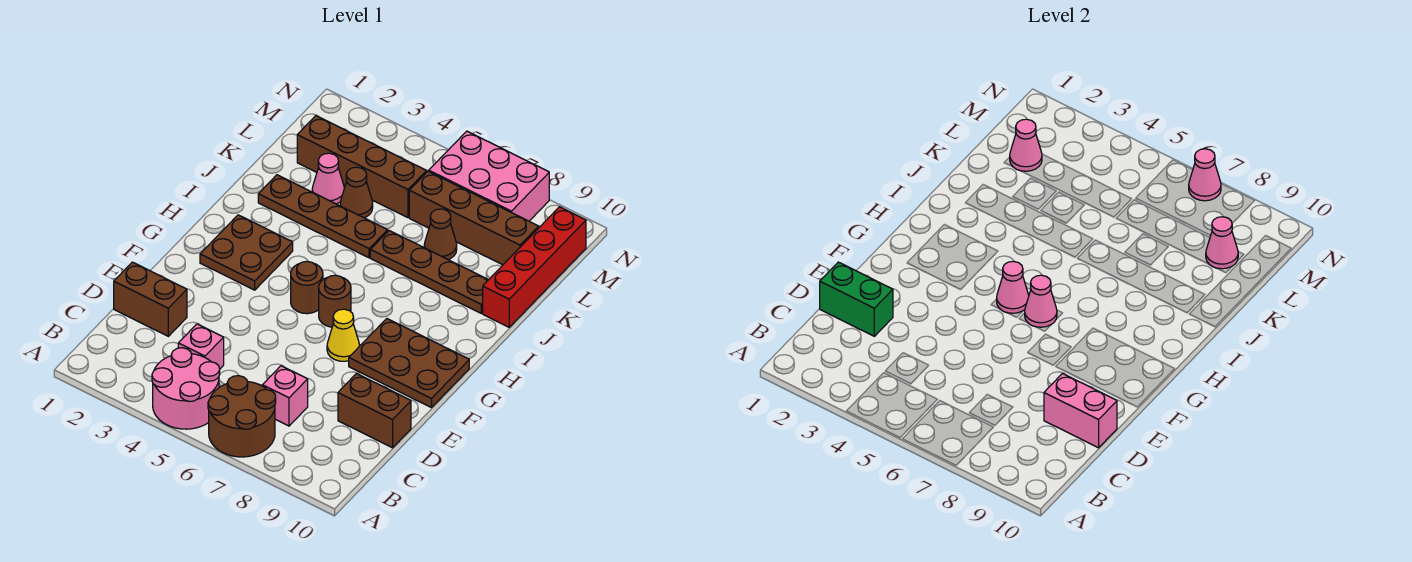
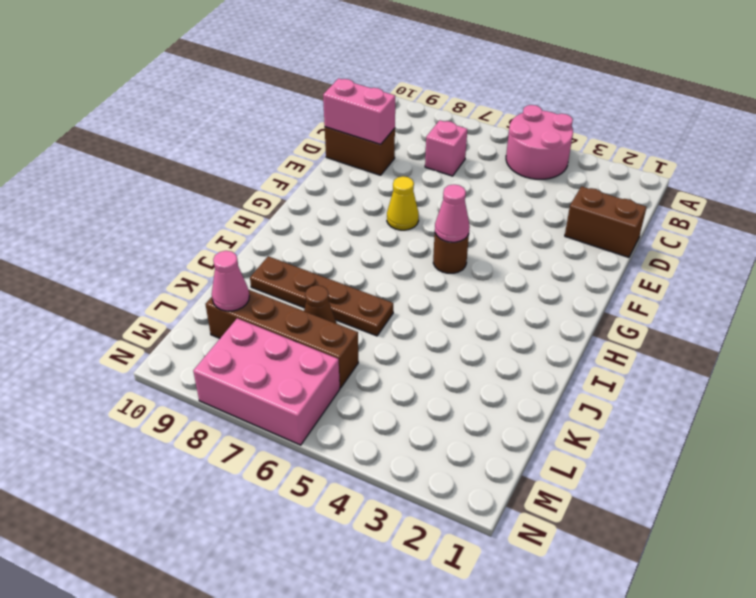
none -> brown 2x2 round brick [208,376,276,457]
none -> pink 1x1 brick [178,324,224,369]
none -> brown 2x3 plate [349,319,469,408]

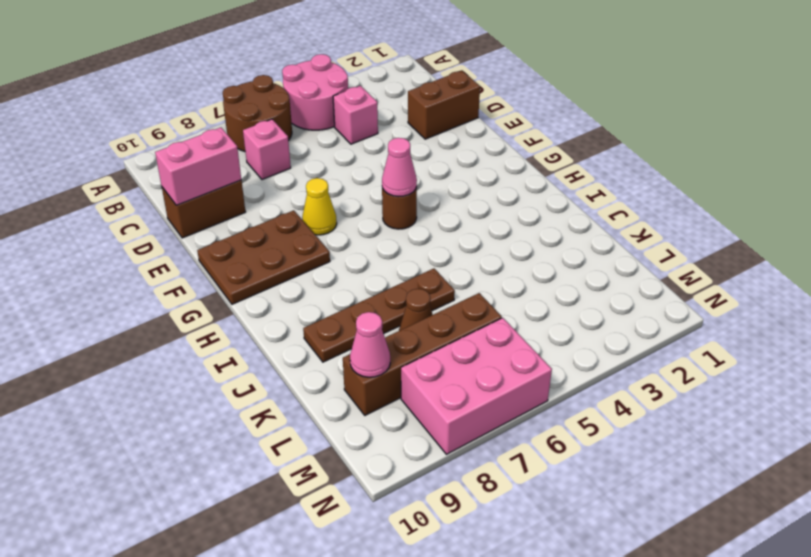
none -> brown 2x2 plate [200,215,293,290]
none -> brown 1x1 round brick [319,275,351,327]
none -> brown 1x4 plate [258,175,388,258]

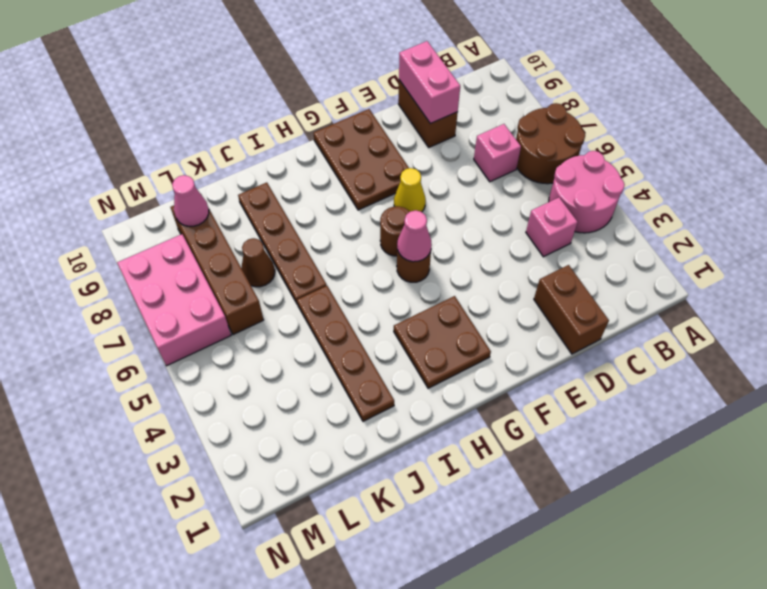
none -> red 1x4 brick [483,207,586,327]
none -> pink 1x1 cone [312,153,344,204]
none -> brown 1x1 cone [340,167,373,218]

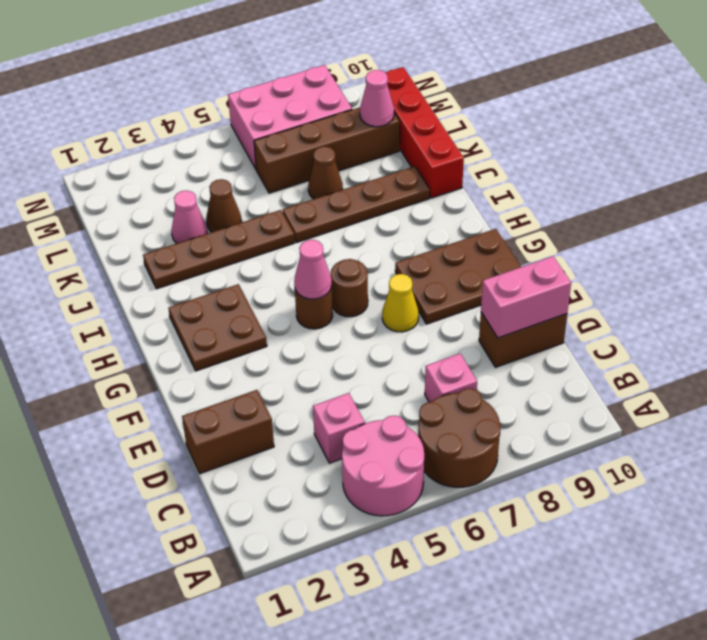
none -> brown 1x4 brick [297,116,427,218]
none -> green 1x2 brick [820,262,893,336]
none -> pink 1x1 cone [1025,275,1057,327]

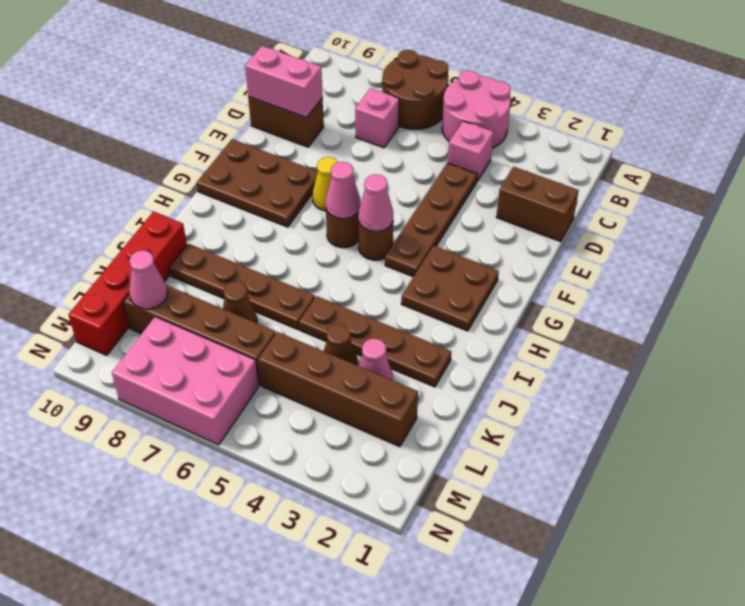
brown 1x4 plate [385,163,477,277] -> none
none -> green 1x2 brick [820,262,893,336]
none -> pink 1x1 cone [1010,119,1042,171]
none -> pink 1x1 cone [1189,149,1221,201]

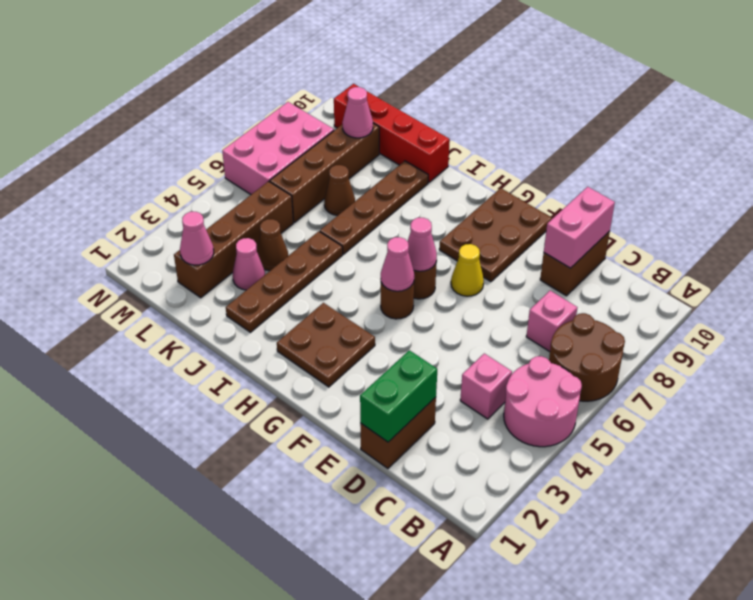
none -> pink 1x1 cone [1189,149,1221,201]

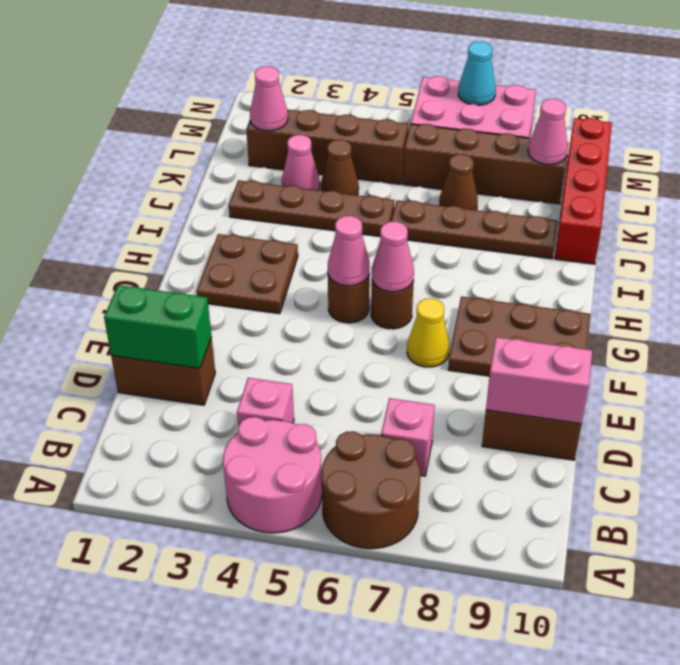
cyan 1x1 cone [458,41,496,105] -> pink 1x1 cone [1189,149,1221,201]

